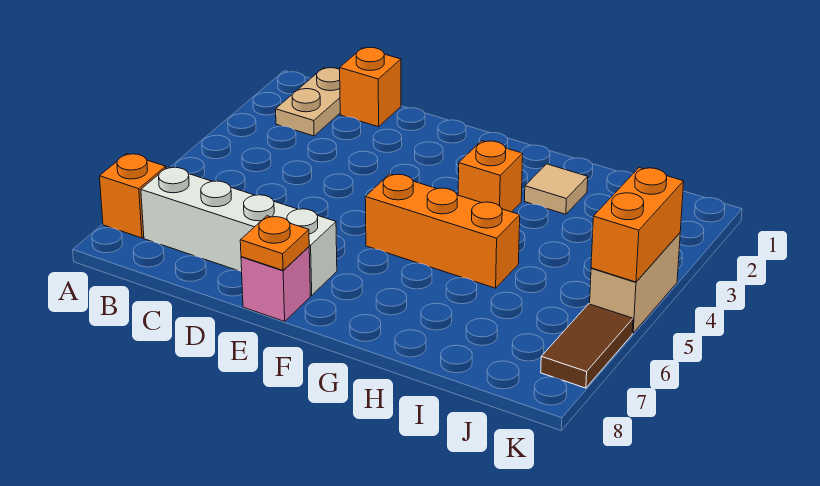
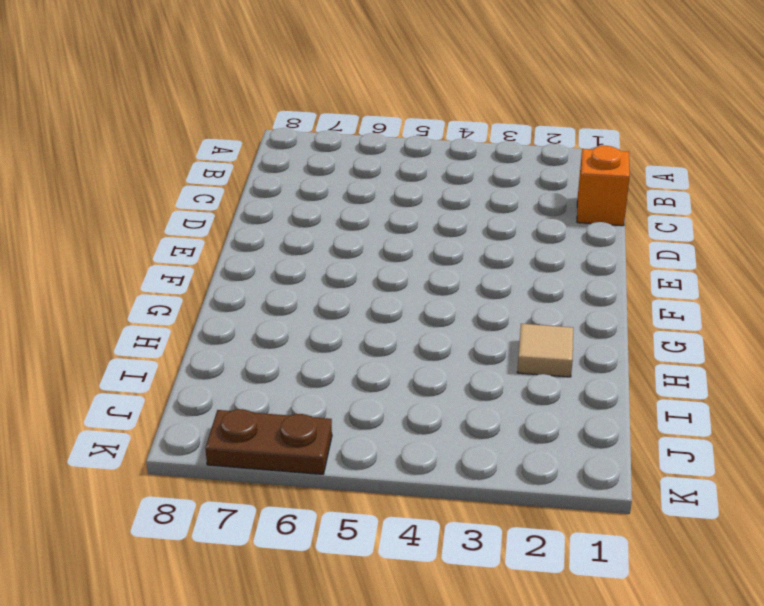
brown 1x2 plate [205,409,332,474] -> brown 1x2 tile [541,304,633,388]
none -> orange 1x1 brick [99,154,166,238]
none -> tan 1x2 plate [276,68,340,136]
none -> white 1x4 brick [141,167,337,295]

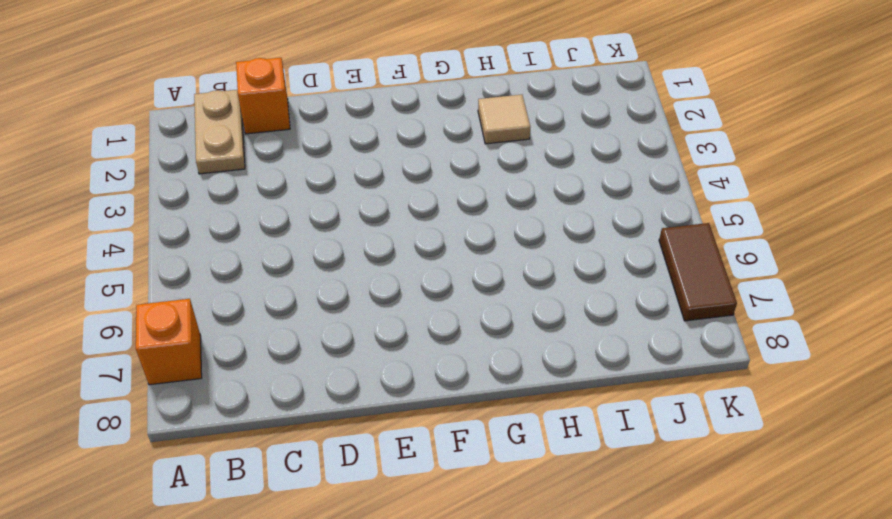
none -> white 1x4 brick [141,167,337,295]
none -> pink 1x1 brick [241,247,311,321]
none -> orange 1x3 brick [365,174,520,288]

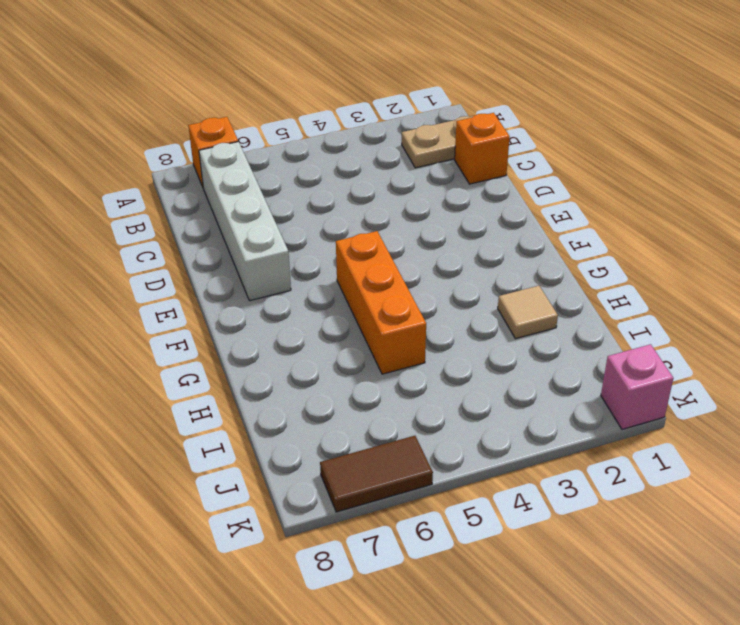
pink 1x1 brick [601,344,673,429] -> pink 1x1 brick moved to [241,247,311,321]
none -> orange 1x1 brick [458,141,523,212]
none -> tan 1x2 brick [590,233,680,333]
none -> orange 1x1 plate [240,216,309,270]

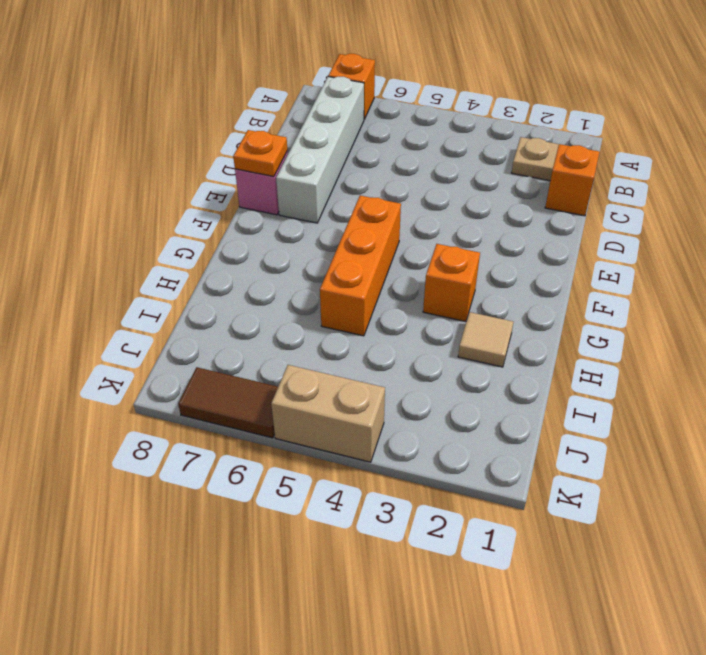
none -> orange 1x2 brick [591,168,684,282]

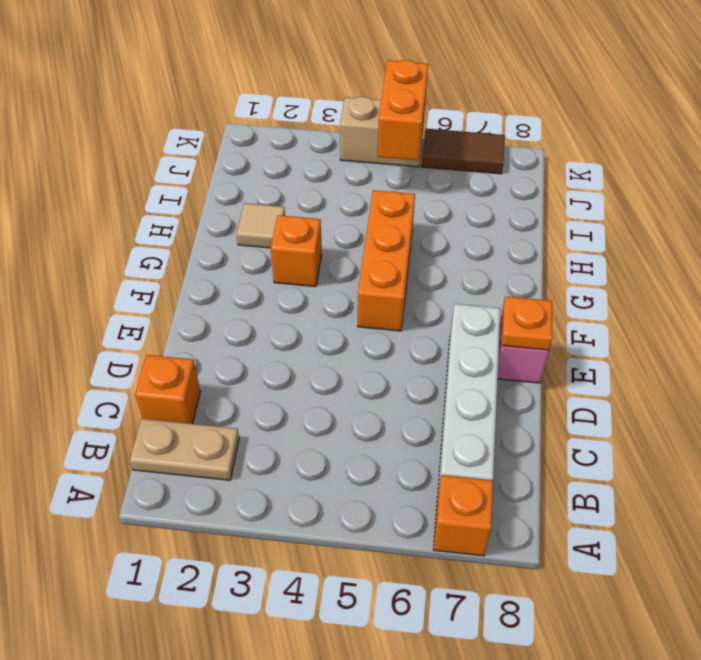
orange 1x2 brick [378,60,428,160] -> orange 1x2 brick turned to [591,168,684,282]

